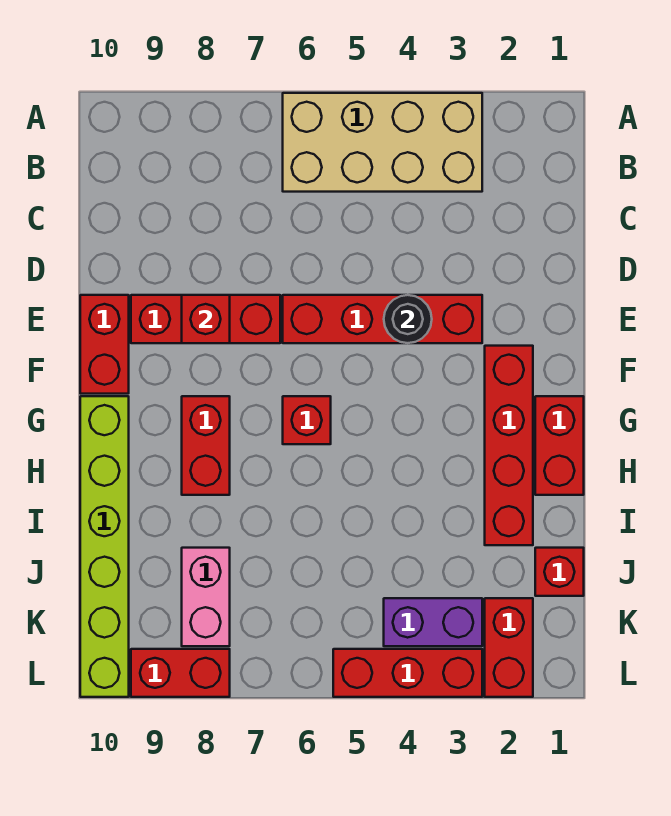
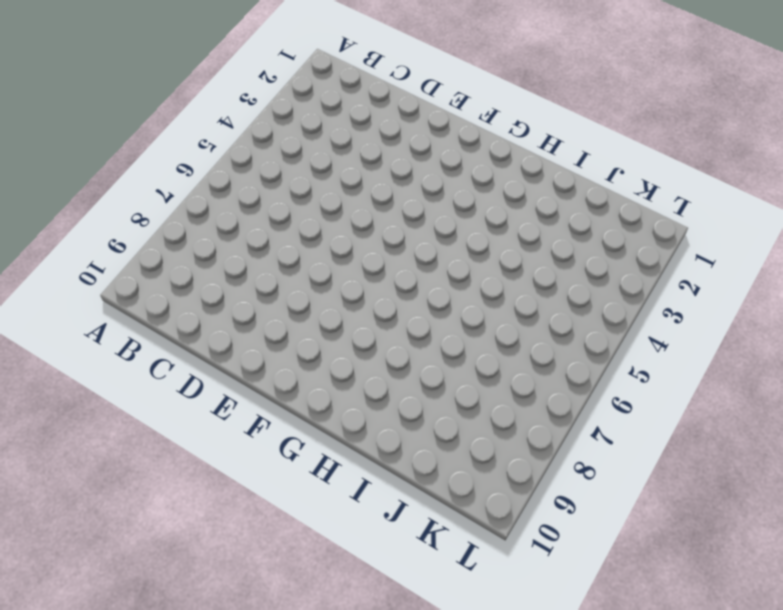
none -> tan 2x4 brick [283,93,482,192]
none -> red 1x4 brick [283,295,482,343]
none -> red 1x3 brick [131,295,280,343]

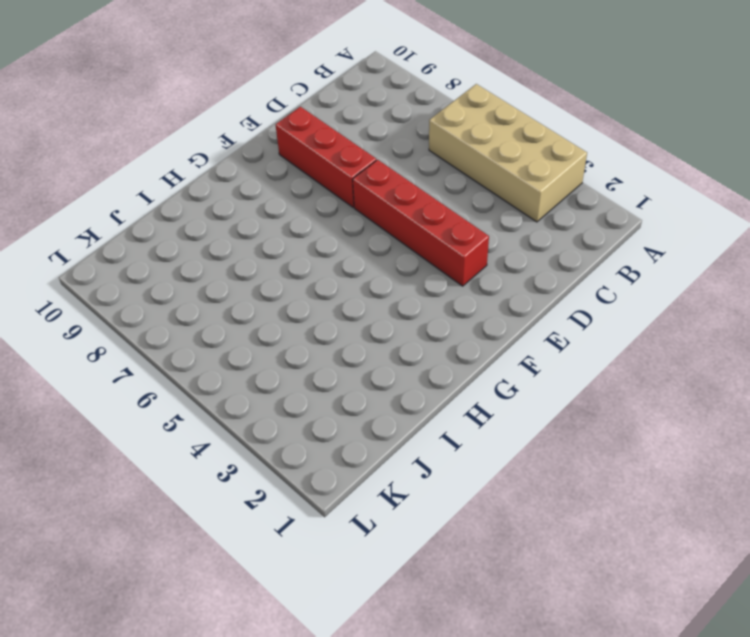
none -> red 1x2 brick [80,295,129,394]
none -> red 1x4 brick [485,346,533,545]
none -> red 1x2 brick [535,396,584,495]

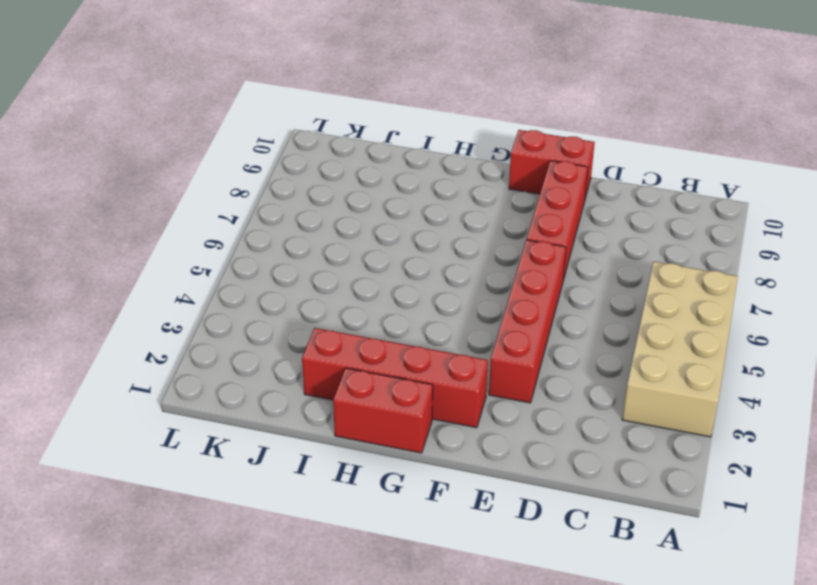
none -> red 1x1 brick [283,396,331,444]
none -> red 1x2 brick [182,396,230,495]
none -> lime 1x6 brick [80,396,129,697]

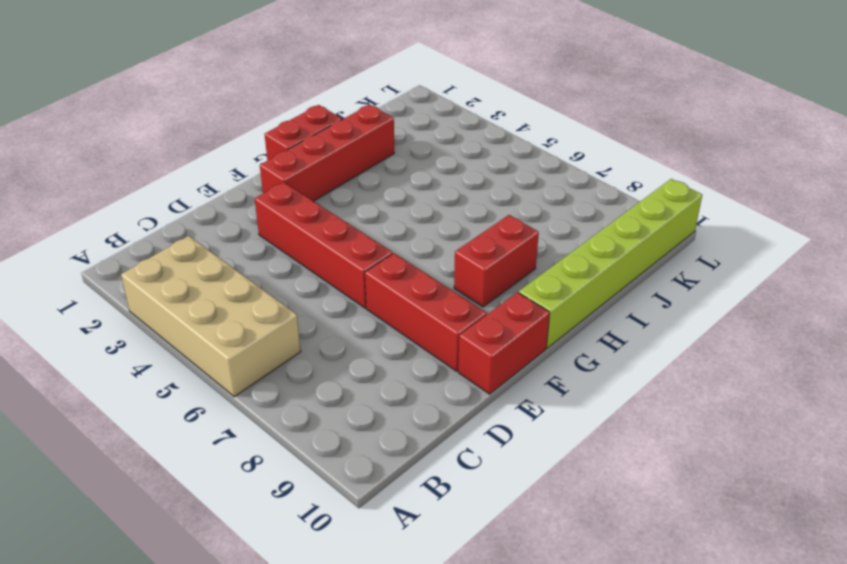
none -> red 1x1 brick [283,396,331,444]
none -> red 1x1 brick [535,548,584,596]
none -> pink 1x2 brick [182,548,230,646]

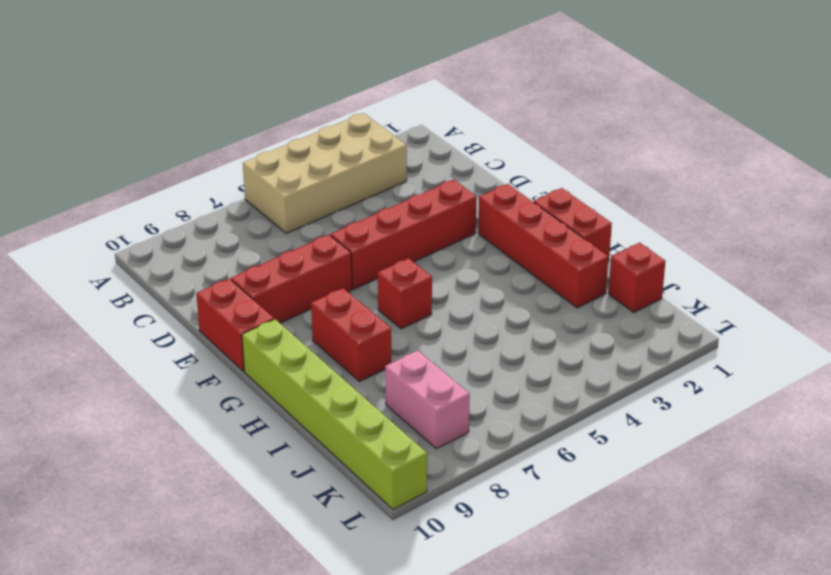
none -> red 1x2 brick [485,598,533,697]
none -> purple 1x2 brick [384,598,482,646]
none -> red 1x3 brick [333,649,482,697]

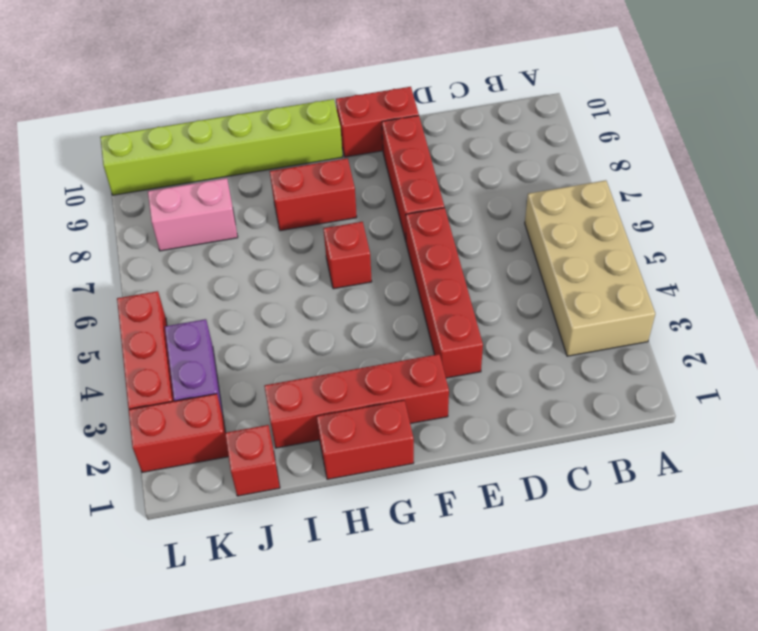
none -> red 1x2 brick [131,649,230,697]
none -> black 1x1 round brick [384,295,432,343]
none -> red 1x1 brick [182,295,230,343]

